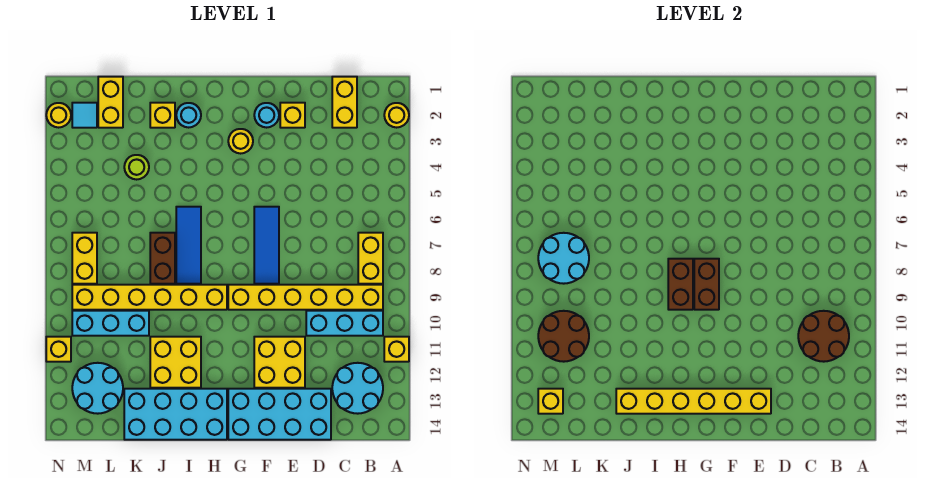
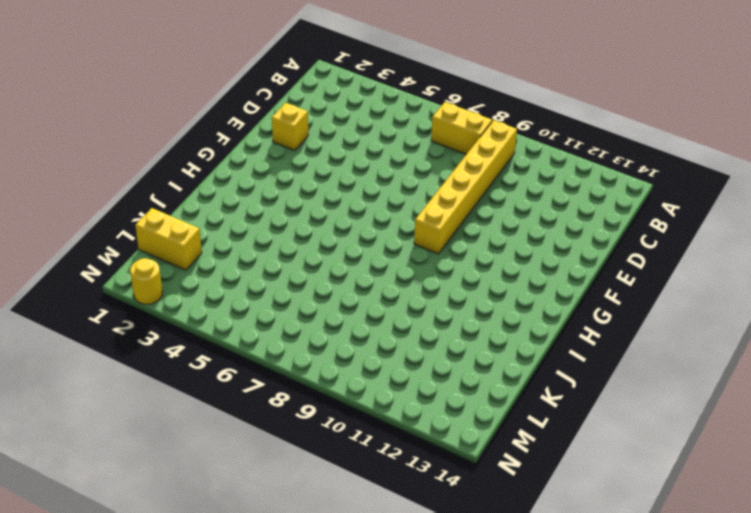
none -> yellow 1x1 round brick [384,103,409,128]
none -> yellow 1x1 brick [384,337,409,362]
none -> cyan 1x3 brick [306,311,383,336]
none -> cyan 2x2 round brick [332,363,383,414]

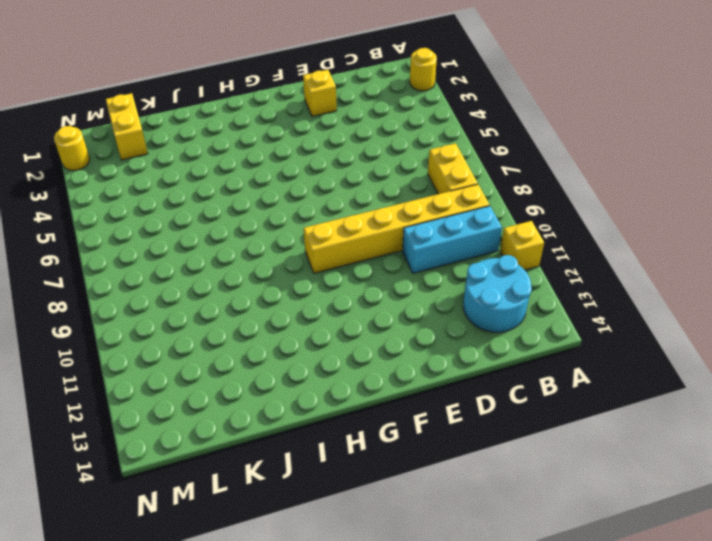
none -> yellow 1x2 brick [332,77,357,128]
none -> cyan 2x4 brick [228,389,331,440]
none -> yellow 2x2 brick [254,337,305,388]
none -> cyan 1x1 round brick [254,103,279,128]

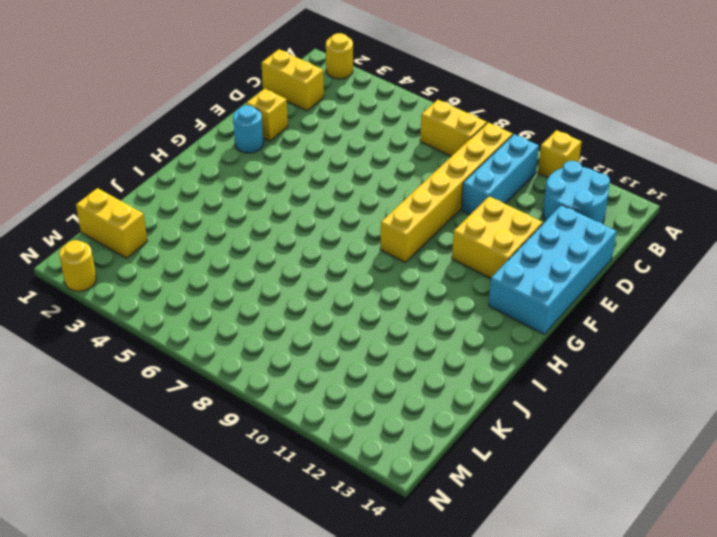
none -> blue 1x3 tile [254,207,279,284]
none -> yellow 1x1 round brick [228,129,253,154]
none -> yellow 1x6 brick [72,285,227,310]
none -> cyan 2x4 brick [124,389,227,440]

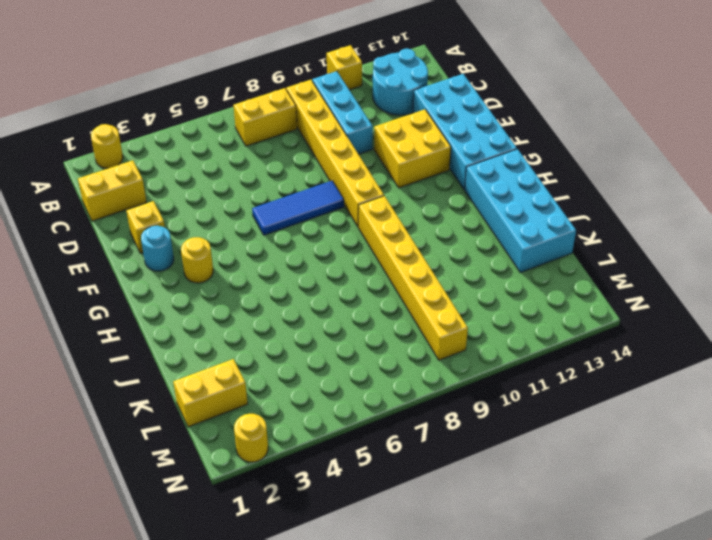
none -> cyan 1x1 round brick [176,103,201,128]
none -> blue 1x3 tile [176,207,201,284]
none -> yellow 2x2 brick [150,337,201,388]
none -> yellow 1x1 brick [150,103,175,128]

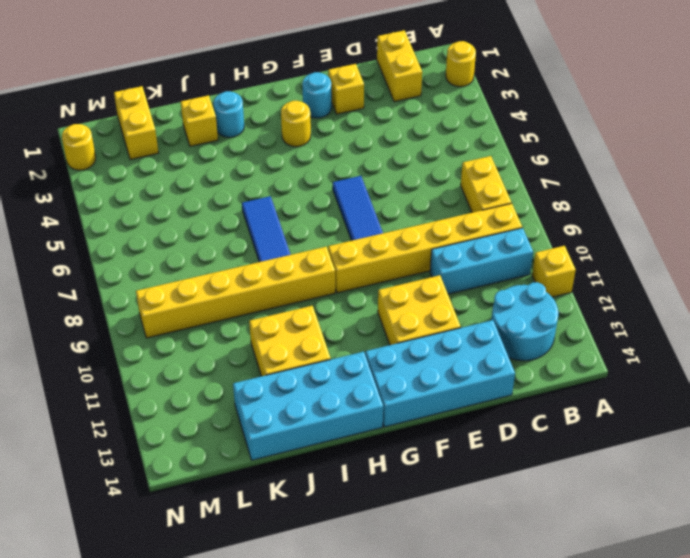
none -> brown 1x2 brick [150,233,175,284]
none -> lime 1x1 round brick [124,155,149,180]
none -> cyan 1x3 brick [72,311,149,336]
none -> cyan 2x2 round brick [72,363,123,414]

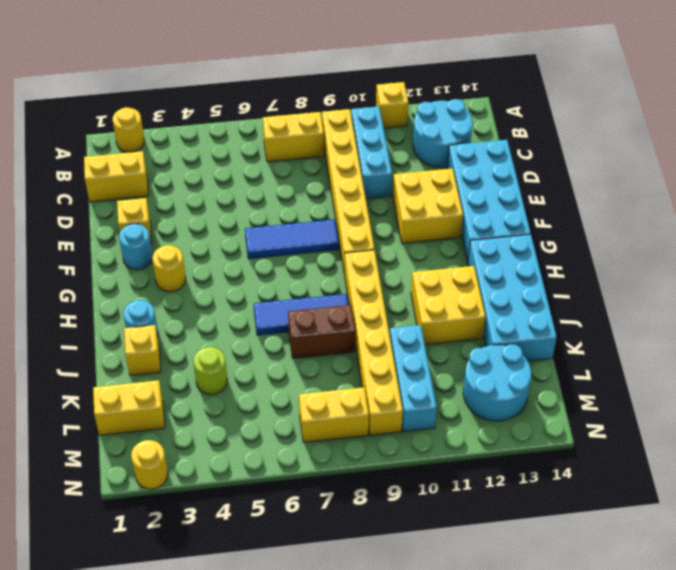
none -> cyan 1x1 tile [72,103,97,128]
none -> yellow 1x1 brick [46,337,71,362]
none -> brown 2x2 round brick [798,311,849,362]
none -> yellow 1x6 brick [616,389,771,414]

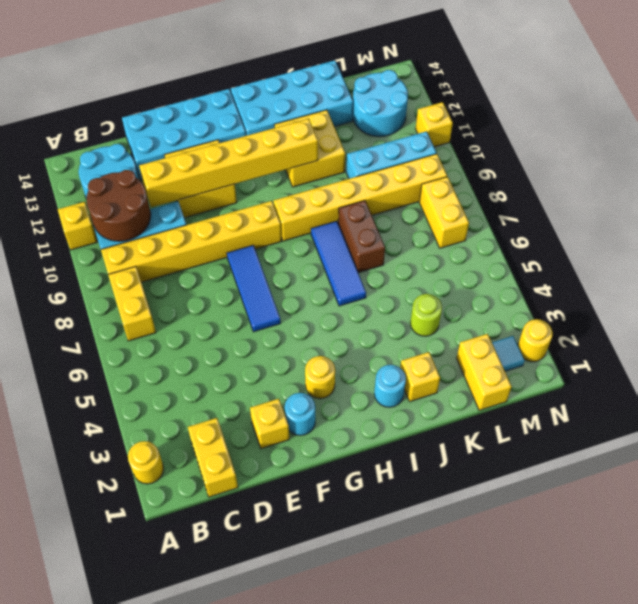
yellow 1x6 brick [139,119,318,207] -> yellow 1x6 brick moved to [616,389,771,414]
none -> brown 1x2 brick [694,259,719,310]
none -> brown 1x2 brick [668,259,693,310]
none -> cyan 2x2 round brick [538,233,589,284]
none -> brown 2x2 round brick [538,311,589,362]

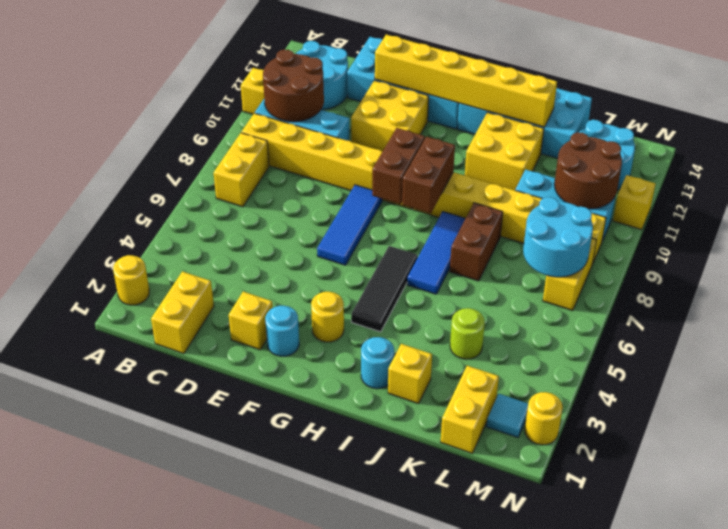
black 1x3 tile [351,246,418,332] -> none
none -> yellow 1x1 brick [538,389,563,414]

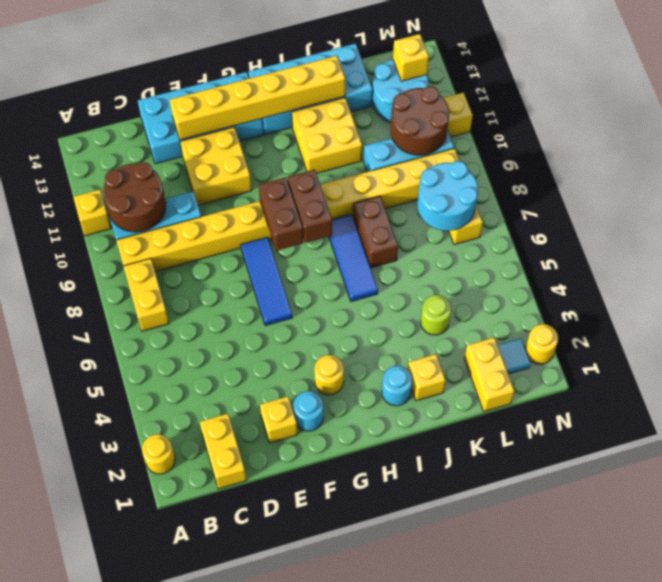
none -> cyan 2x2 round brick [332,363,383,414]

